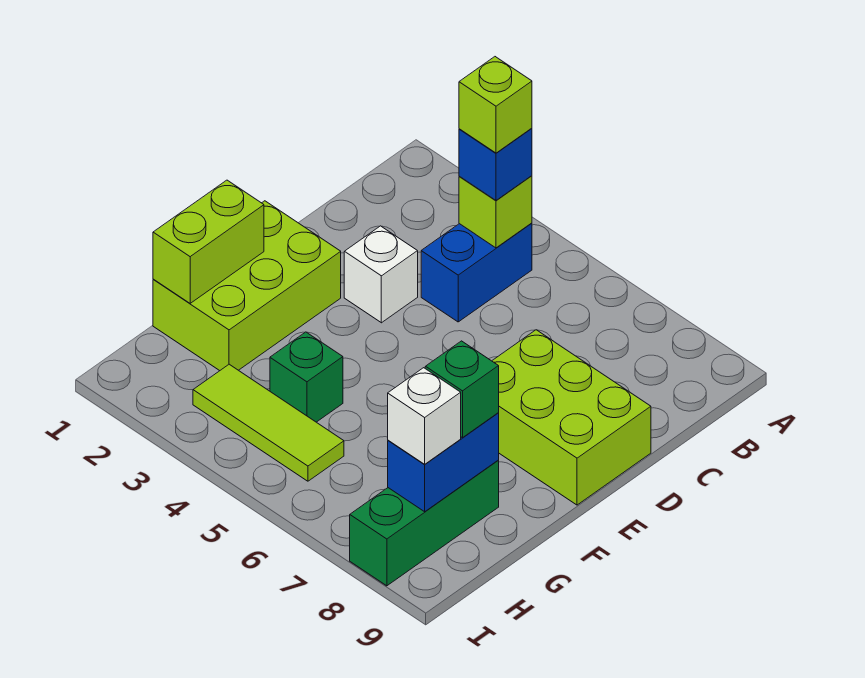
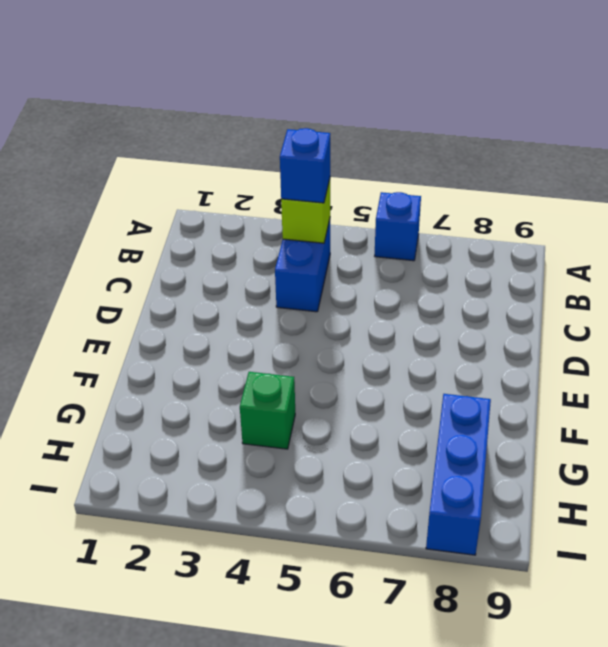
blue 1x1 brick [375,192,421,261] -> none
blue 1x3 brick [426,394,491,555] -> green 1x3 brick [350,461,499,586]
none -> white 1x1 brick [344,226,418,323]
none -> lime 2x3 brick [492,330,651,505]
none -> lime 2x3 brick [153,201,341,371]

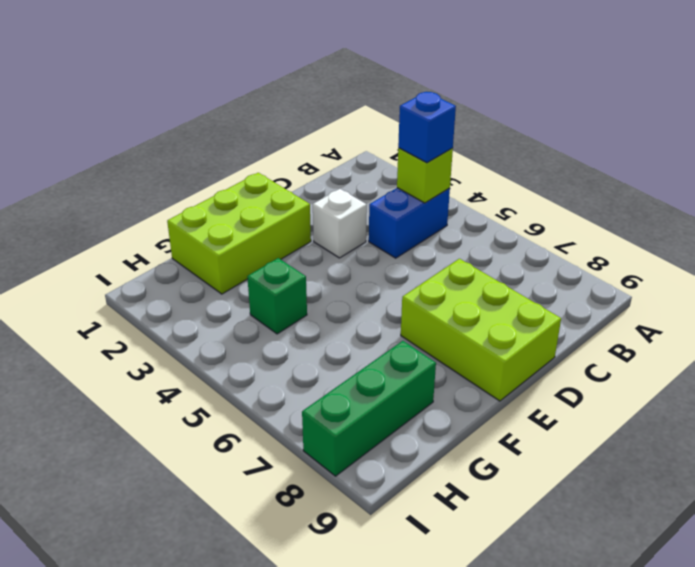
none -> lime 1x3 tile [193,364,344,481]
none -> lime 1x2 brick [153,180,264,303]
none -> blue 1x2 brick [388,413,499,512]

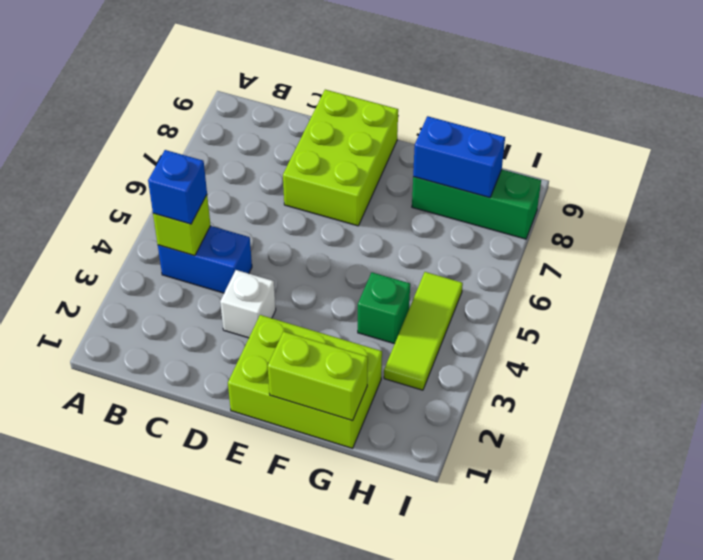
none -> green 1x1 brick [425,341,499,438]
none -> white 1x1 brick [388,368,461,464]
none -> lime 1x1 brick [459,57,532,153]

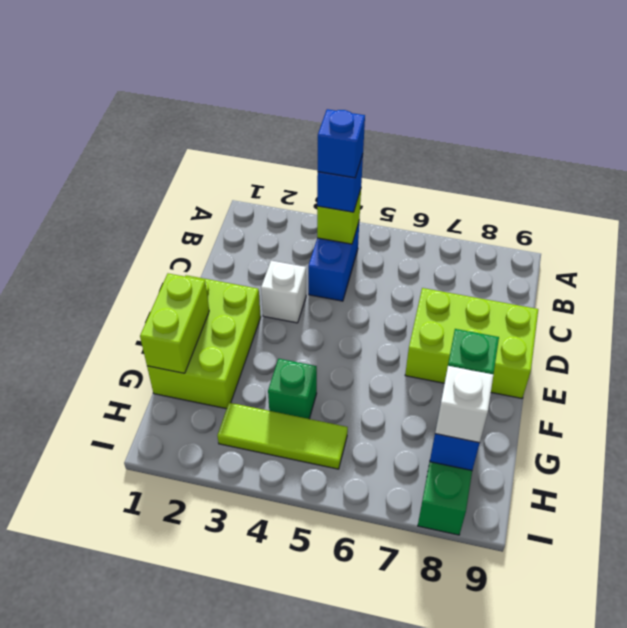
blue 1x1 brick [318,109,365,178] -> lime 1x1 brick [459,57,532,153]

